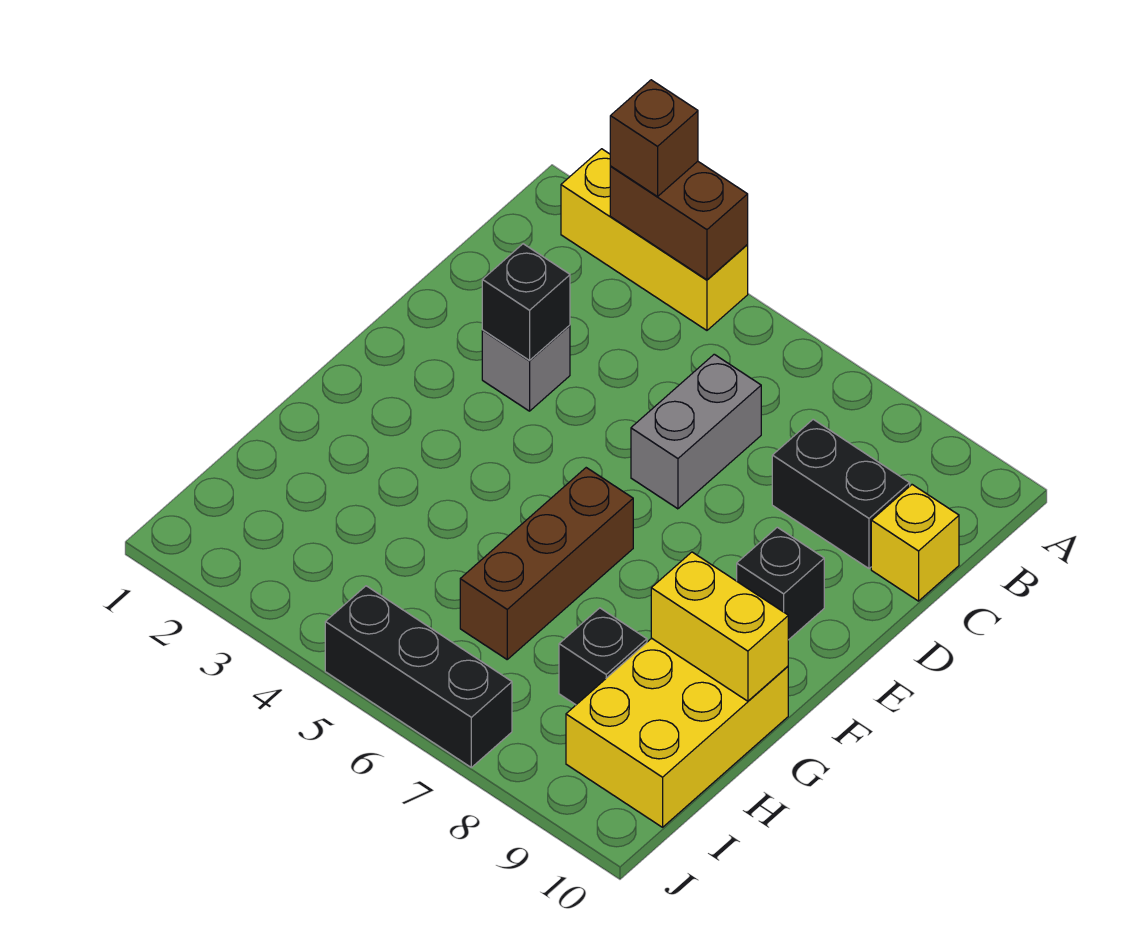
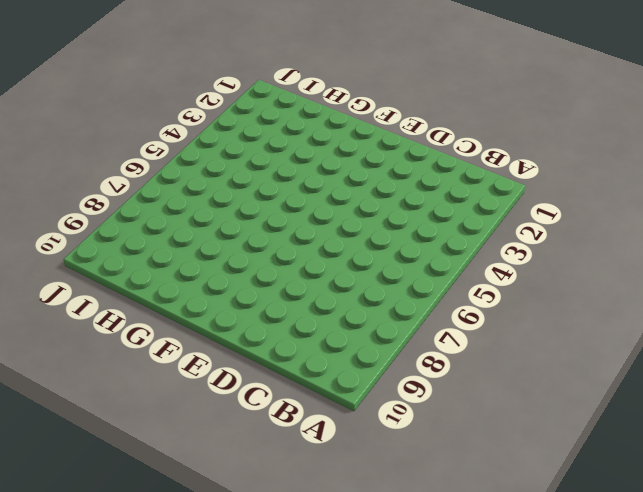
none -> yellow 1x3 brick [561,149,748,330]
none -> grey 1x2 brick [631,354,761,509]
none -> black 1x2 brick [772,419,910,568]

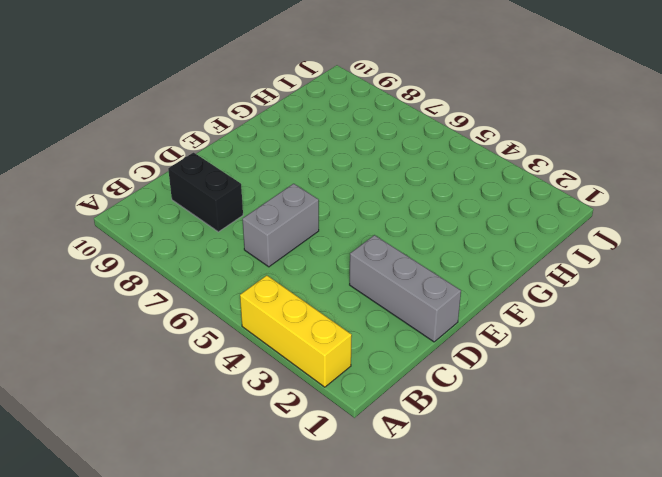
grey 1x3 brick [350,235,461,342] -> grey 1x1 brick [482,325,570,411]
none -> yellow 1x1 brick [871,485,959,601]
none -> black 1x1 brick [737,527,824,640]
none -> brown 1x3 brick [460,468,633,659]

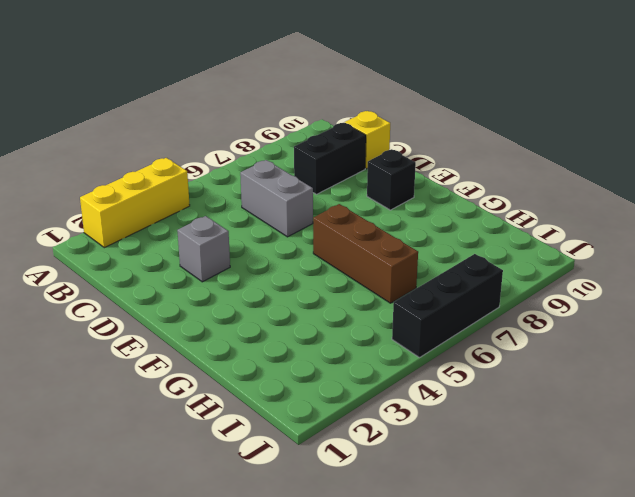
none -> yellow 2x3 brick [566,638,788,827]
none -> black 1x1 brick [559,608,647,705]
none -> brown 1x2 brick [610,161,748,280]

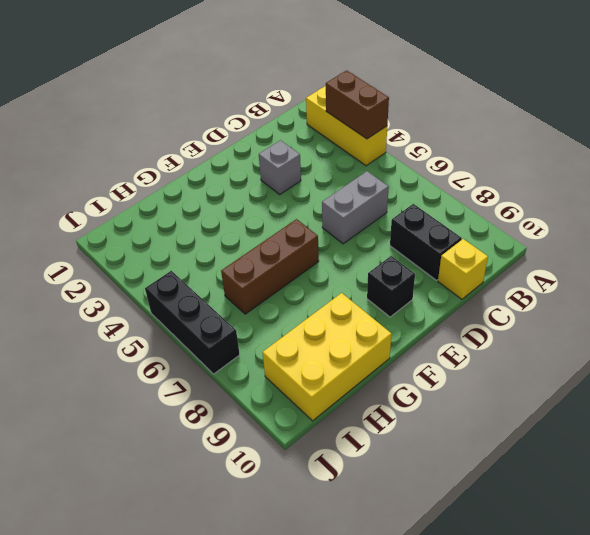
none -> black 1x1 brick [559,608,647,705]
none -> black 1x1 brick [482,244,570,360]
none -> yellow 1x2 brick [651,552,788,701]

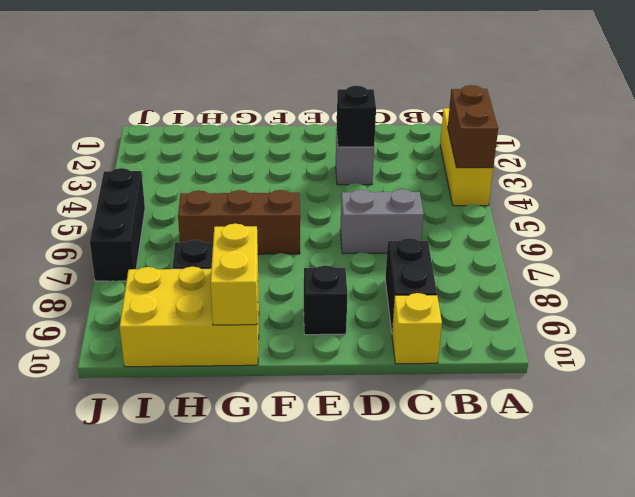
none -> brown 1x1 brick [610,80,698,197]

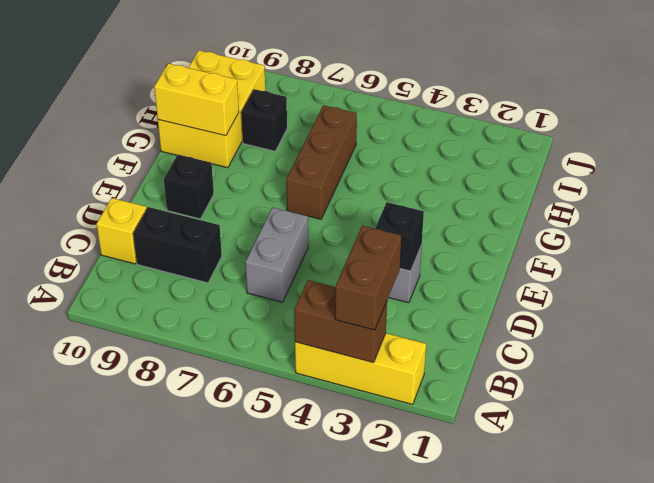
brown 1x2 brick [335,226,401,330] -> brown 1x1 brick [610,80,698,197]
none -> black 1x3 brick [325,586,512,767]

